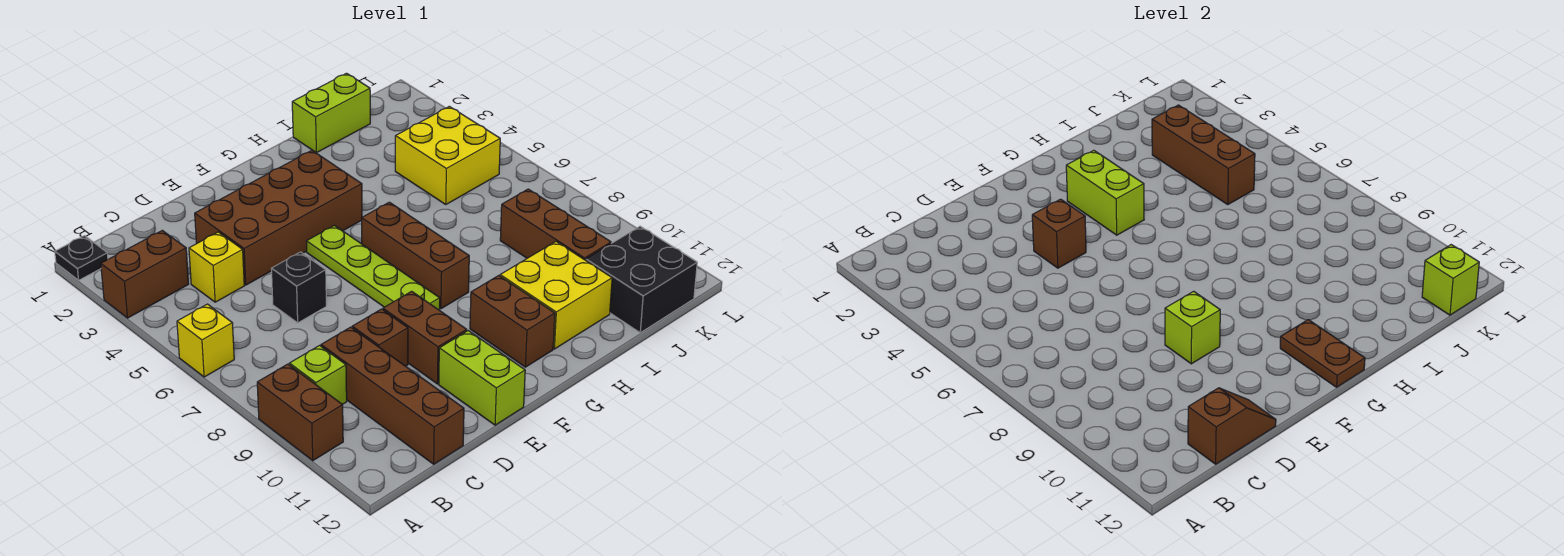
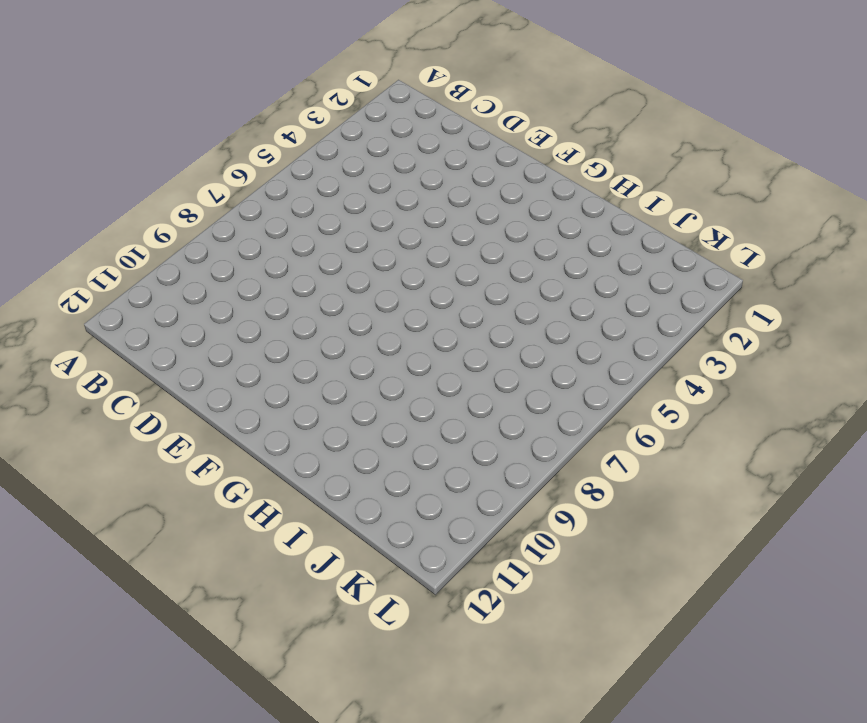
none -> black 1x1 plate [55,236,108,280]
none -> brown 1x2 brick [101,230,188,318]
none -> yellow 1x1 brick [177,304,234,377]

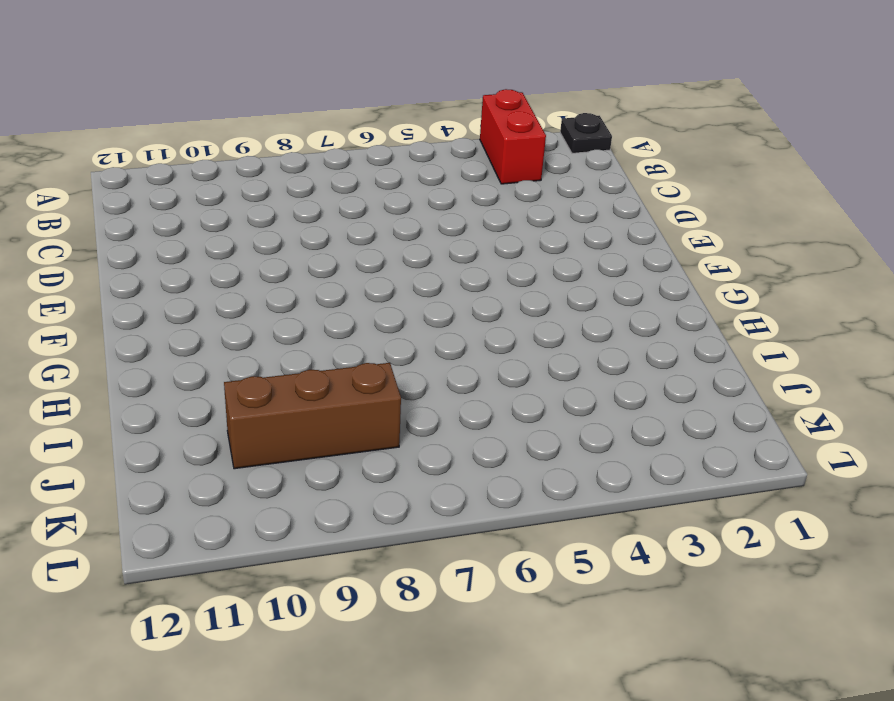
red 1x2 brick [480,89,546,184] -> brown 1x2 brick [101,230,188,318]
none -> yellow 1x1 brick [177,304,234,377]
none -> brown 1x2 brick [257,364,343,461]
none -> lime 1x1 brick [289,345,347,404]

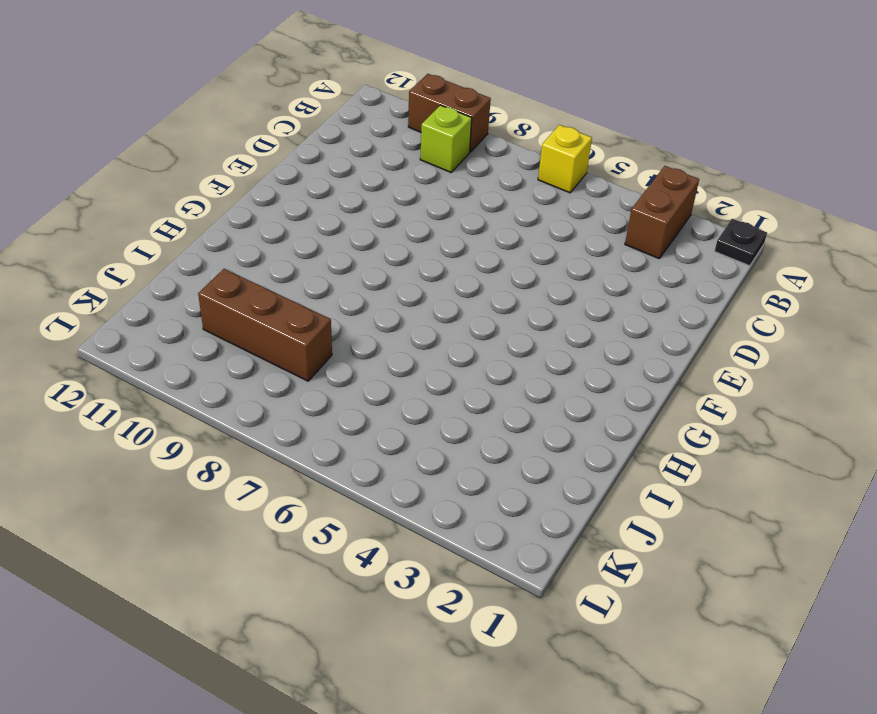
none -> yellow 1x1 brick [189,232,244,302]
none -> brown 1x4 brick [321,327,464,464]
none -> brown 2x4 brick [195,150,362,285]

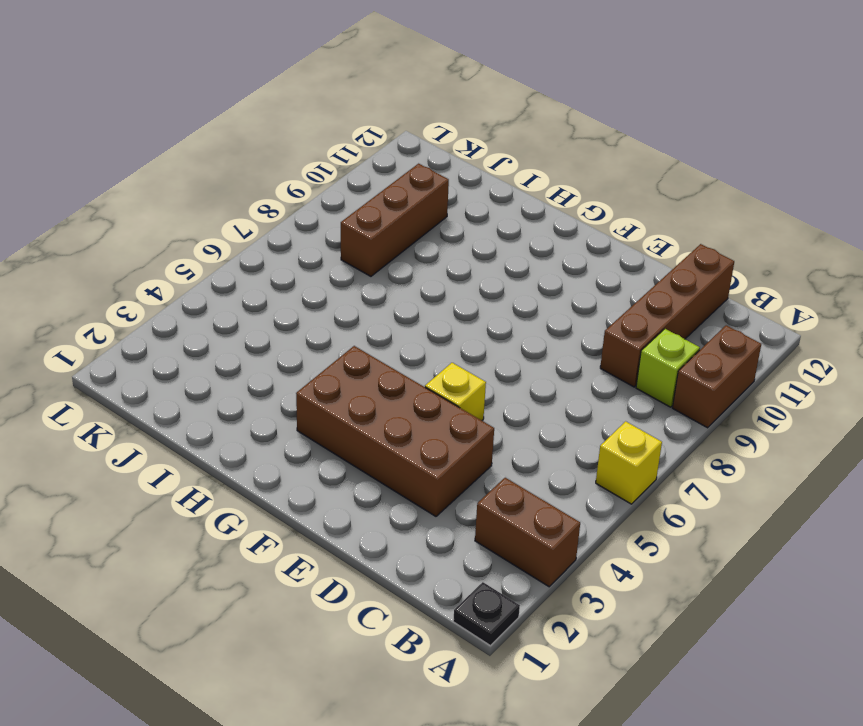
yellow 1x1 brick [425,363,486,420] -> yellow 1x1 brick moved to [189,232,244,302]
none -> black 1x1 brick [271,252,326,323]
none -> brown 1x1 brick [352,309,408,366]
none -> brown 1x2 brick [383,291,467,384]

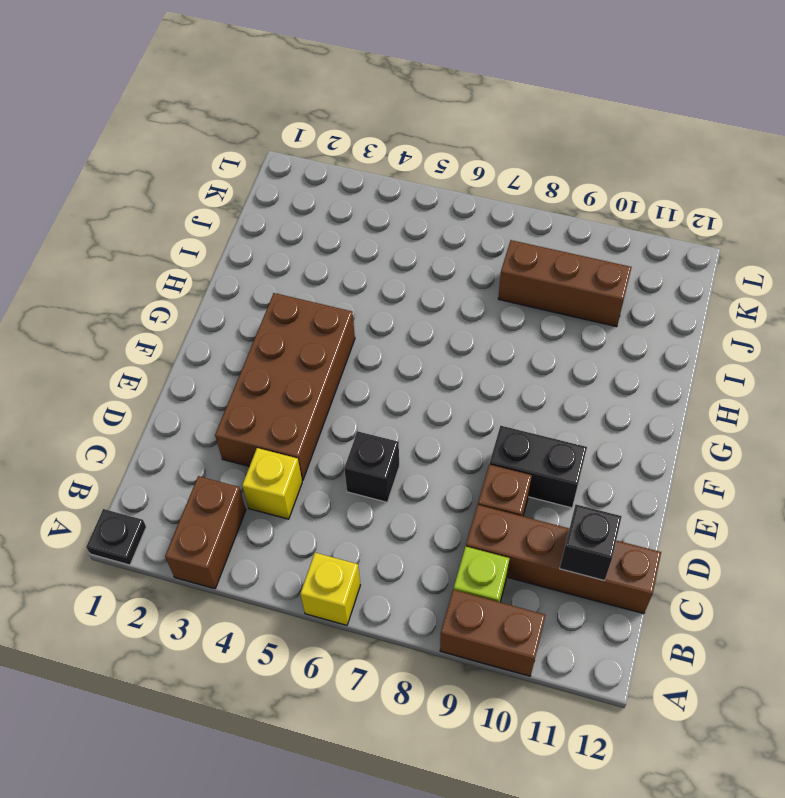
black 1x1 brick [560,505,622,581] -> none
black 1x2 brick [489,426,587,508] -> brown 1x2 brick [383,291,467,384]
none -> lime 1x2 brick [439,331,525,425]
none -> lime 1x4 plate [307,225,440,310]
none -> brown 1x3 brick [362,202,469,309]

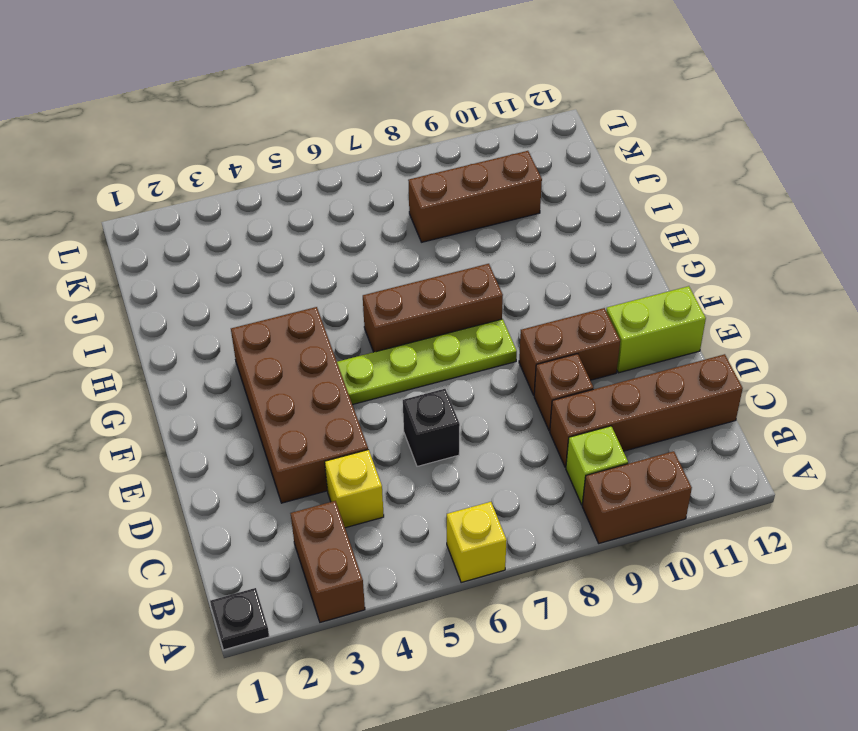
none -> brown 1x2 brick [470,276,555,367]
none -> yellow 2x2 brick [500,242,612,349]
none -> lime 1x2 brick [292,73,370,153]

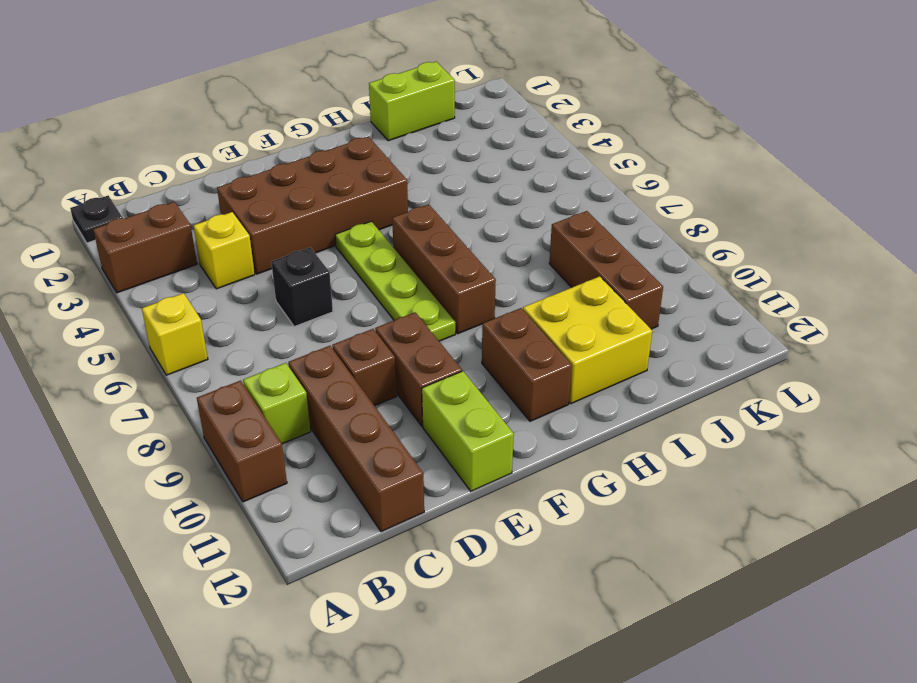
none -> yellow 2x2 brick [395,106,500,204]
none -> black 2x2 brick [586,226,697,333]
none -> brown 1x2 slope [1188,388,1276,464]

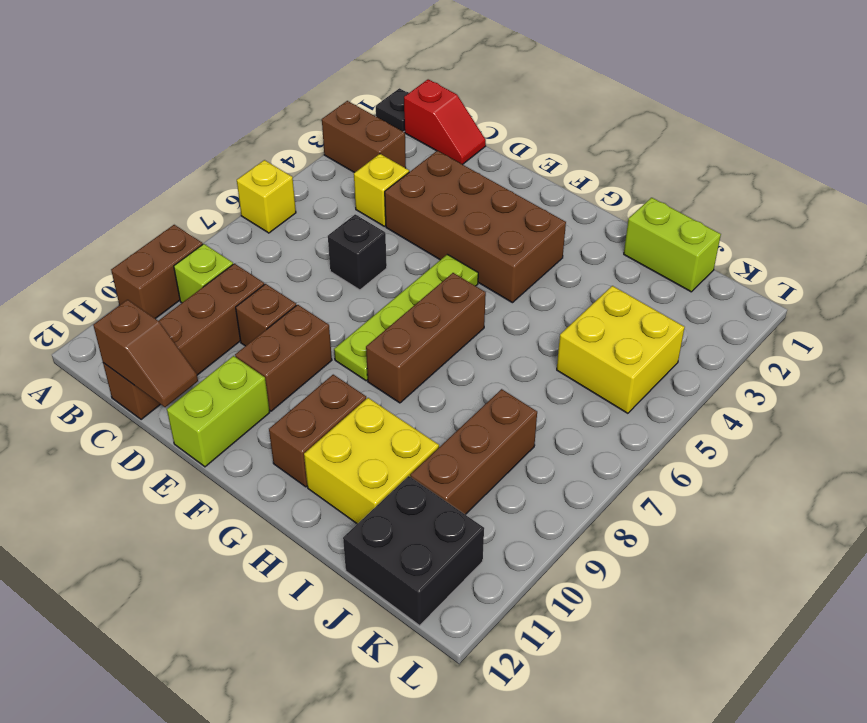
red 1x2 slope [404,79,486,165] -> none
none -> brown 1x1 brick [1032,199,1086,268]
none -> lime 1x1 brick [1165,291,1220,364]
none -> lime 1x2 brick [1066,150,1144,235]

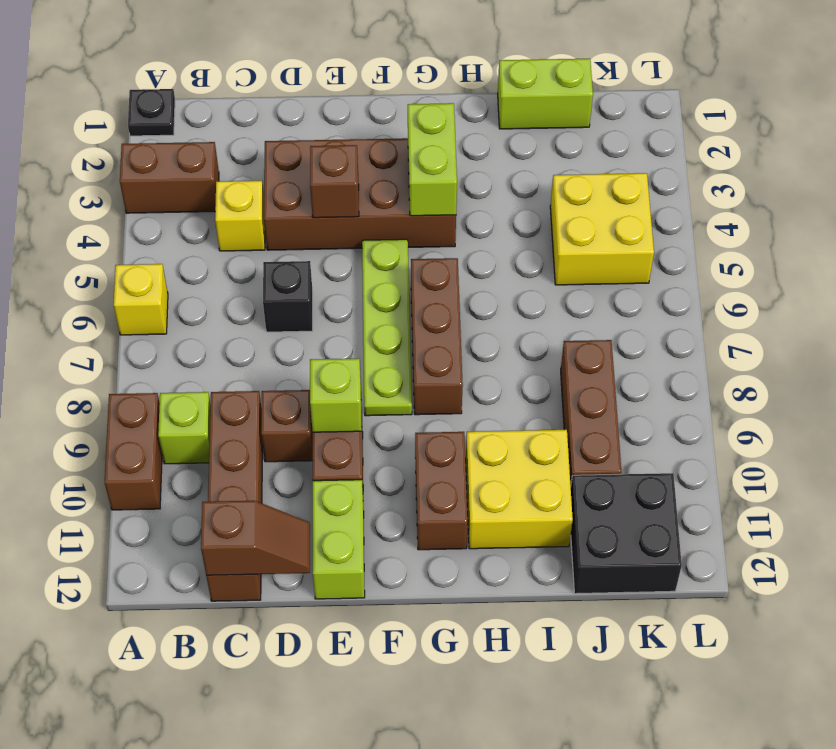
none -> brown 1x2 plate [1280,320,1365,387]
none -> brown 1x3 brick [1152,105,1255,204]
none -> lime 1x1 brick [1422,245,1479,315]

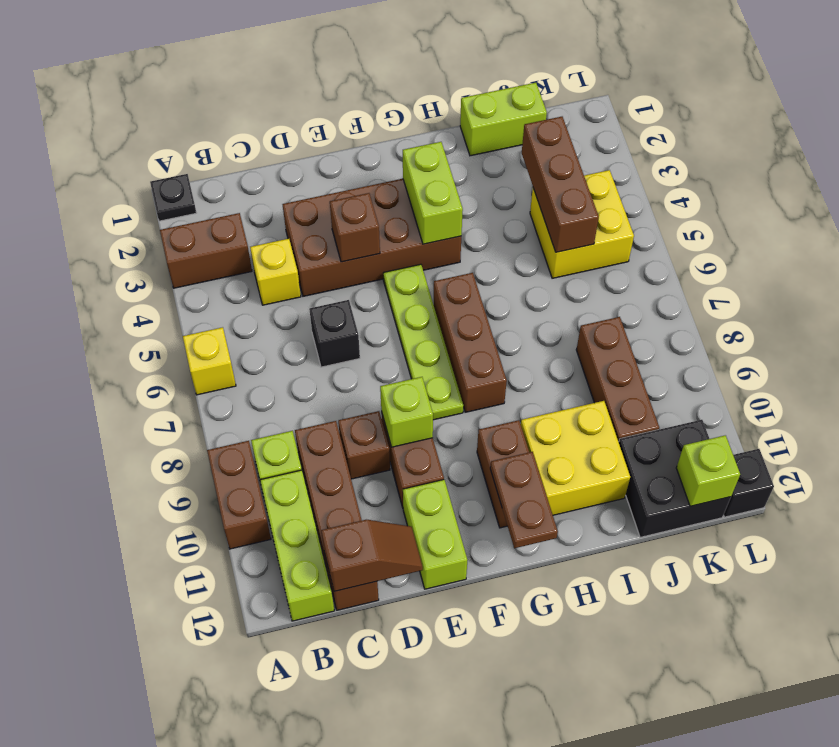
lime 1x3 brick [260,470,334,621] -> none
black 1x1 brick [724,449,774,517] -> none

